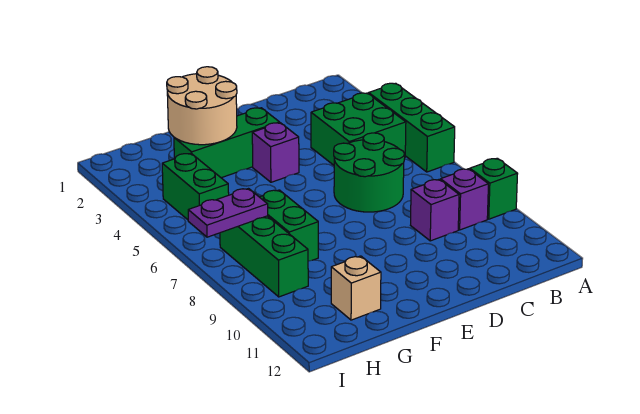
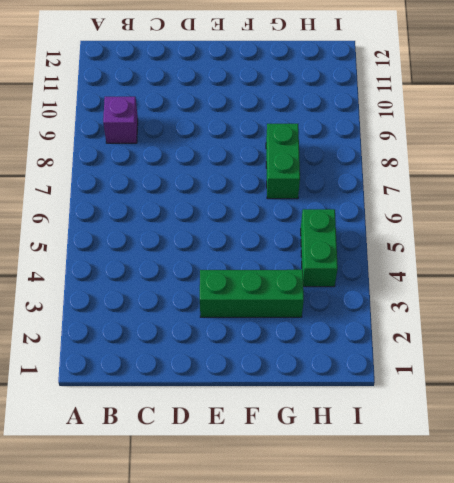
none -> green 1x3 brick [369,83,455,172]
none -> green 1x1 brick [470,158,518,219]
none -> green 2x2 brick [311,93,406,165]

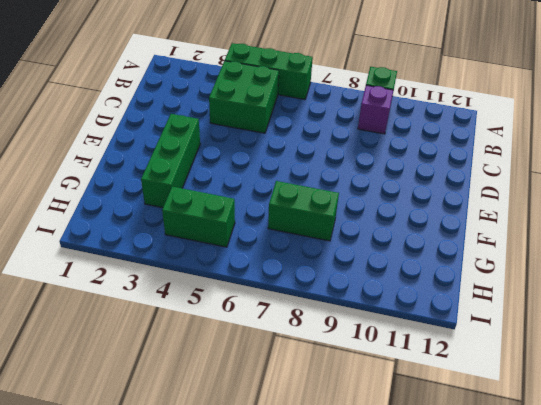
none -> green 2x2 round brick [334,133,405,212]
none -> purple 1x1 brick [411,180,459,241]
none -> purple 1x1 brick [252,123,299,182]

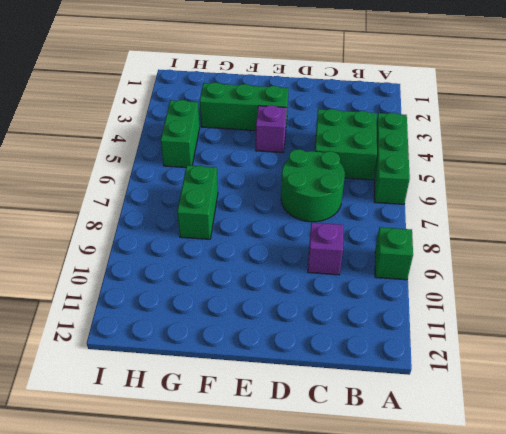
none -> purple 1x1 brick [441,169,488,230]
none -> tan 1x1 brick [331,256,381,320]
none -> green 1x3 brick [220,216,308,297]

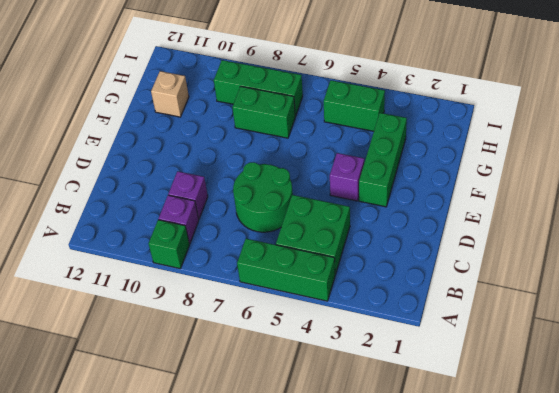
none -> tan 2x2 round brick [167,67,237,145]
none -> purple 1x2 plate [188,189,268,237]

